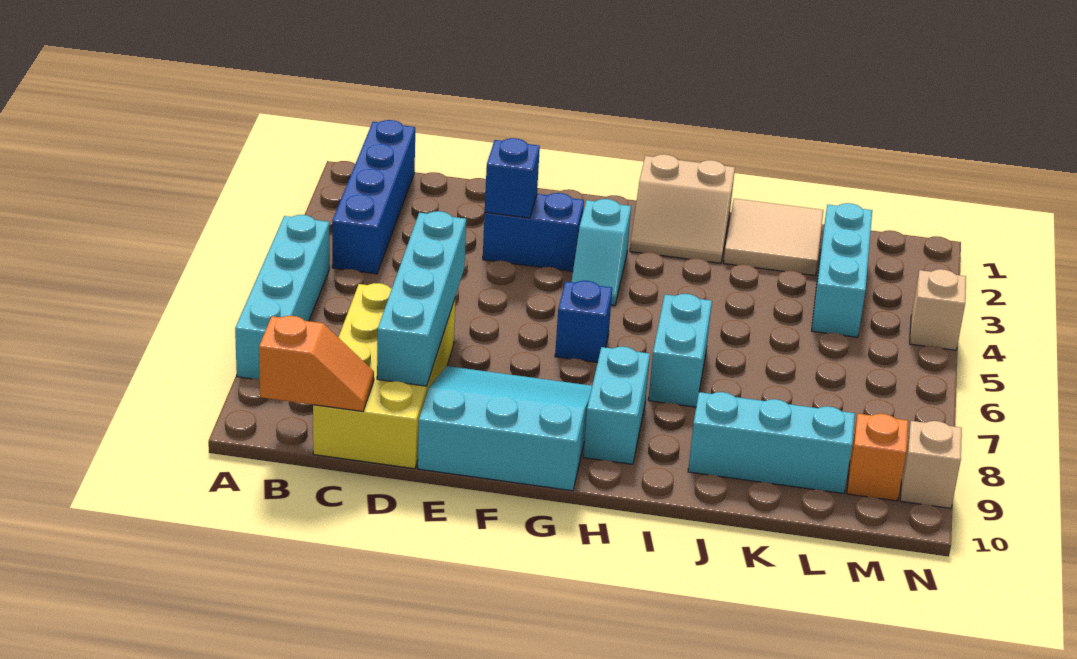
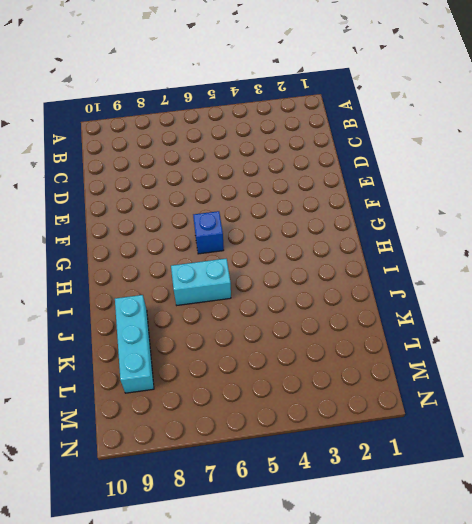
none -> cyan 1x4 brick [235,215,330,379]
none -> blue 1x4 brick [332,120,415,274]
none -> yellow 2x4 brick [313,283,455,469]

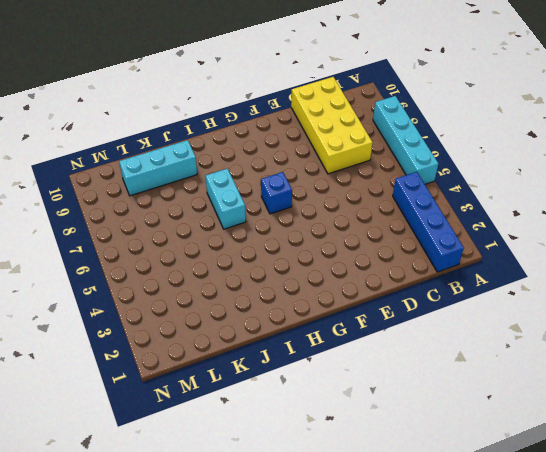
none -> blue 1x2 brick [483,193,584,271]
none -> cyan 3x3 slope [418,366,592,491]
none -> cyan 1x2 slope [572,199,631,305]

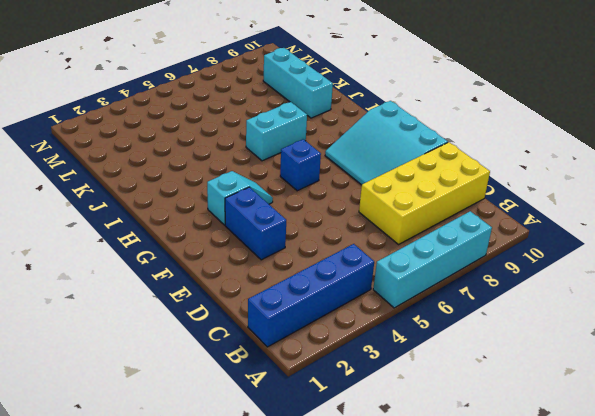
none -> tan 2x2 slope [630,154,735,263]
none -> cyan 1x2 brick [583,347,650,464]
none -> tan 2x2 tile [724,199,823,275]

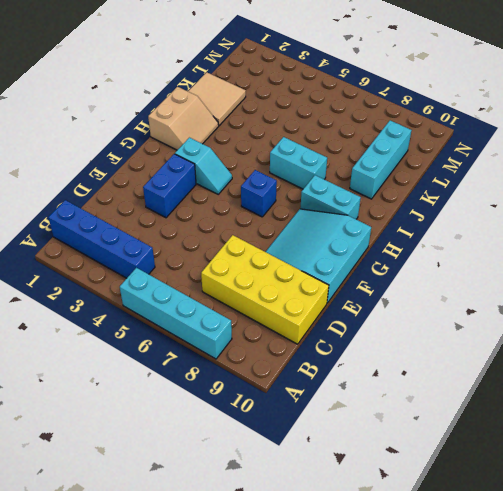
none -> cyan 1x3 brick [812,203,872,337]
none -> orange 1x1 brick [847,414,908,501]
none -> tan 1x1 brick [910,269,966,350]

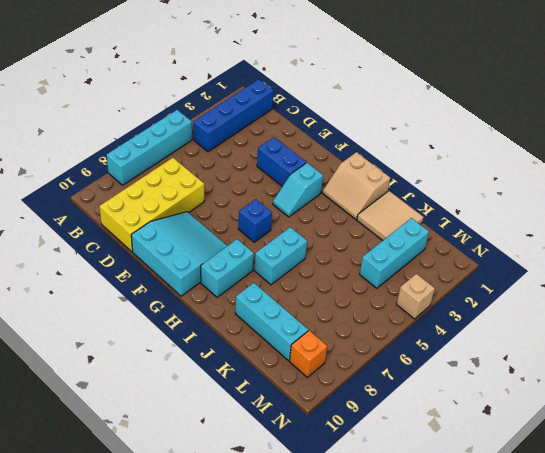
none -> tan 1x1 brick [900,421,962,508]
none -> orange 1x2 slope [259,316,374,411]
none -> cyan 1x4 brick [377,211,466,386]

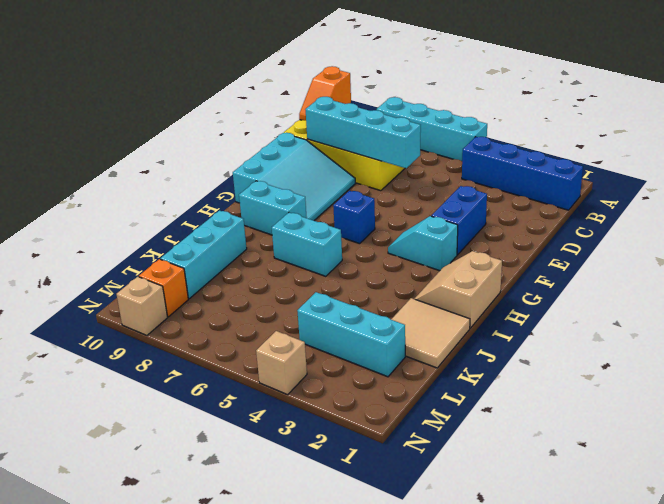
none -> blue 1x1 brick [485,138,540,218]

